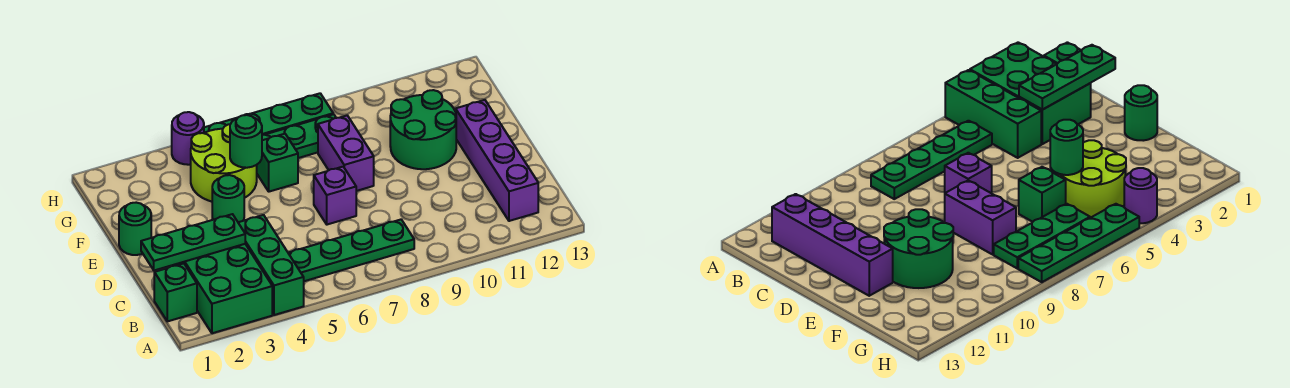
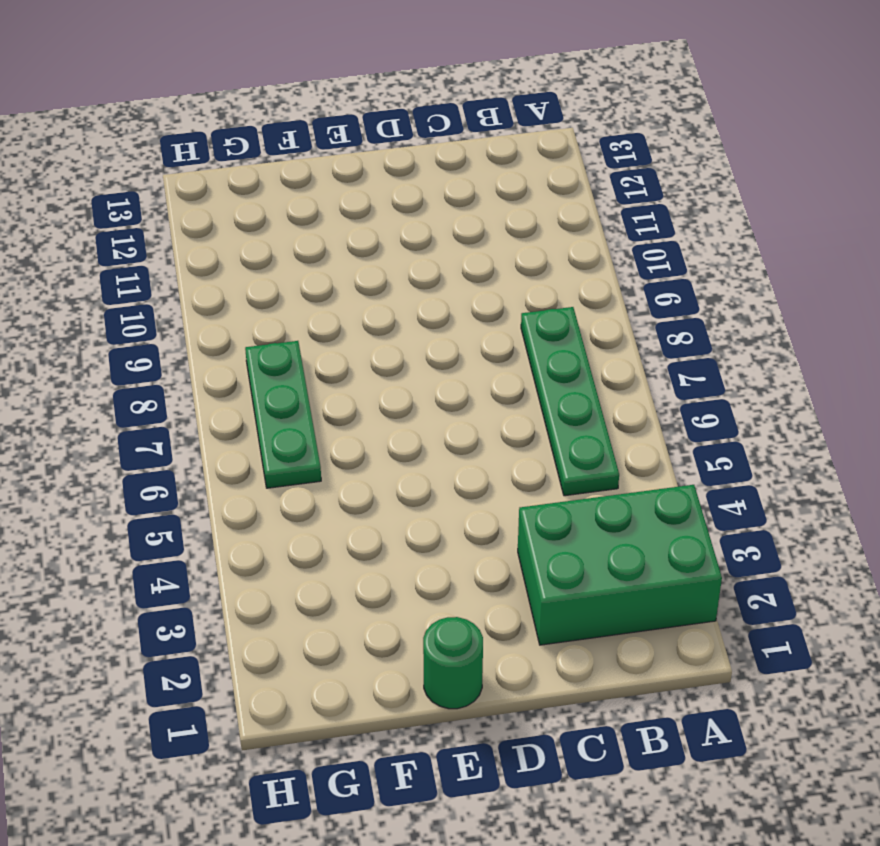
none -> green 1x3 brick [238,215,304,315]
none -> green 1x1 brick [154,263,197,321]
none -> purple 1x4 brick [456,100,538,221]

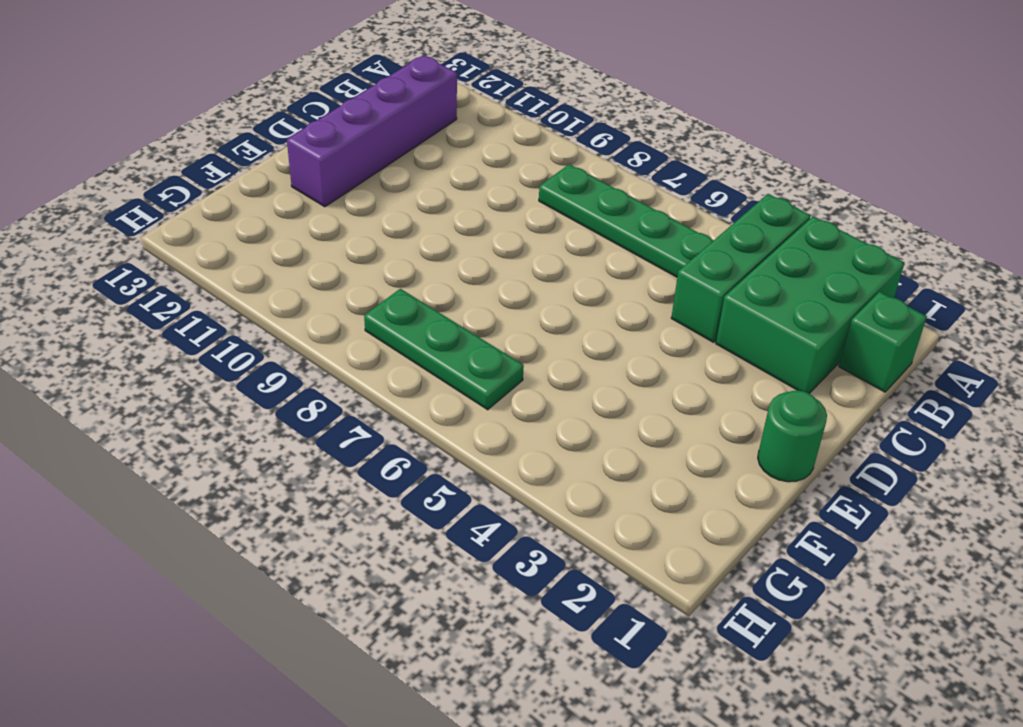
none -> purple 1x1 brick [314,167,356,225]
none -> green 1x1 round brick [212,175,244,222]
none -> purple 1x2 brick [318,116,374,191]

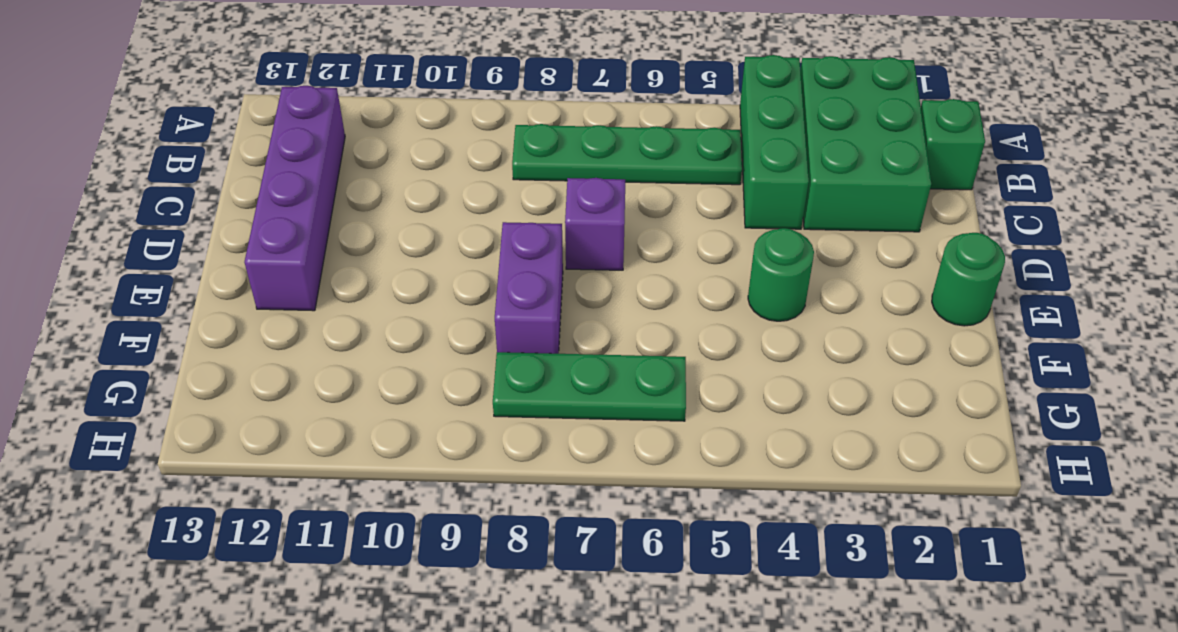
none -> green 2x2 round brick [390,90,456,169]
none -> lime 2x2 round brick [191,124,257,202]
none -> green 1x1 brick [257,134,298,192]

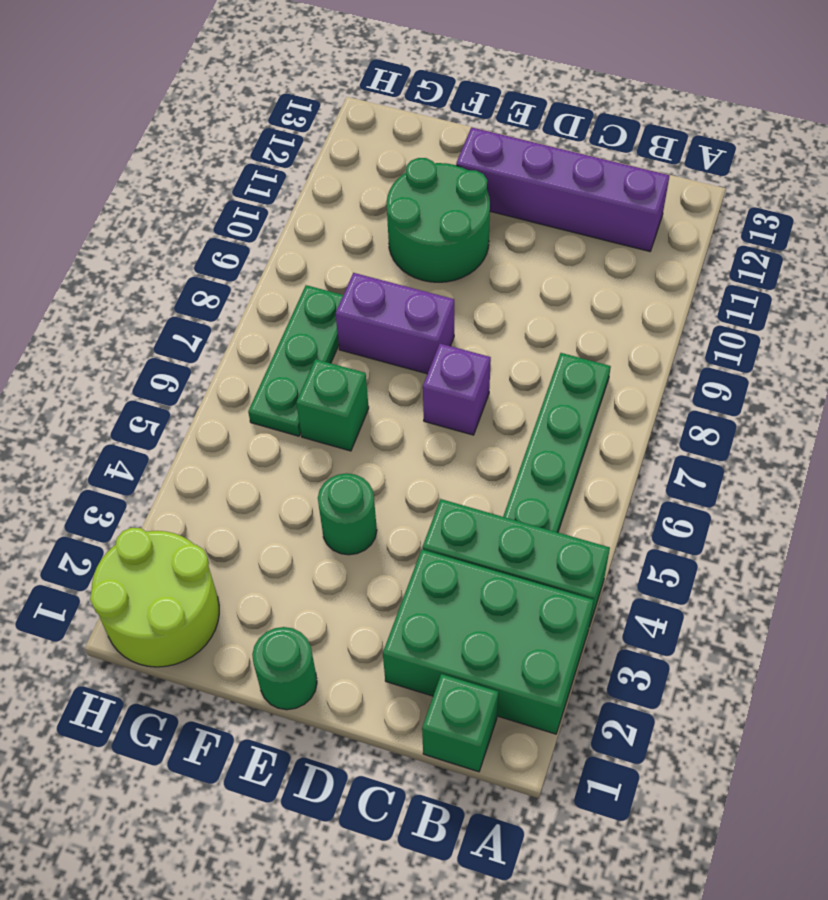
lime 2x2 round brick [90,528,219,667] -> lime 2x2 round brick moved to [191,124,257,202]
none -> purple 1x1 round brick [172,112,204,165]
none -> green 1x4 plate [204,93,333,135]
none -> green 1x3 plate [141,214,245,270]

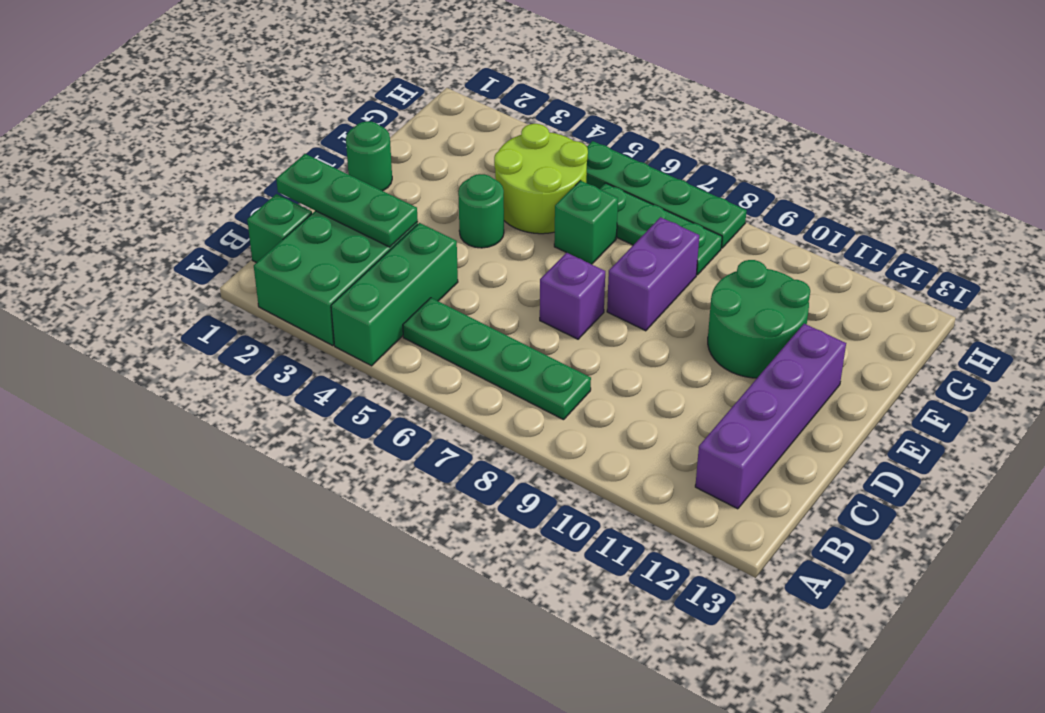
none -> purple 1x1 round brick [172,112,204,165]
none -> green 1x1 round brick [230,115,262,168]

